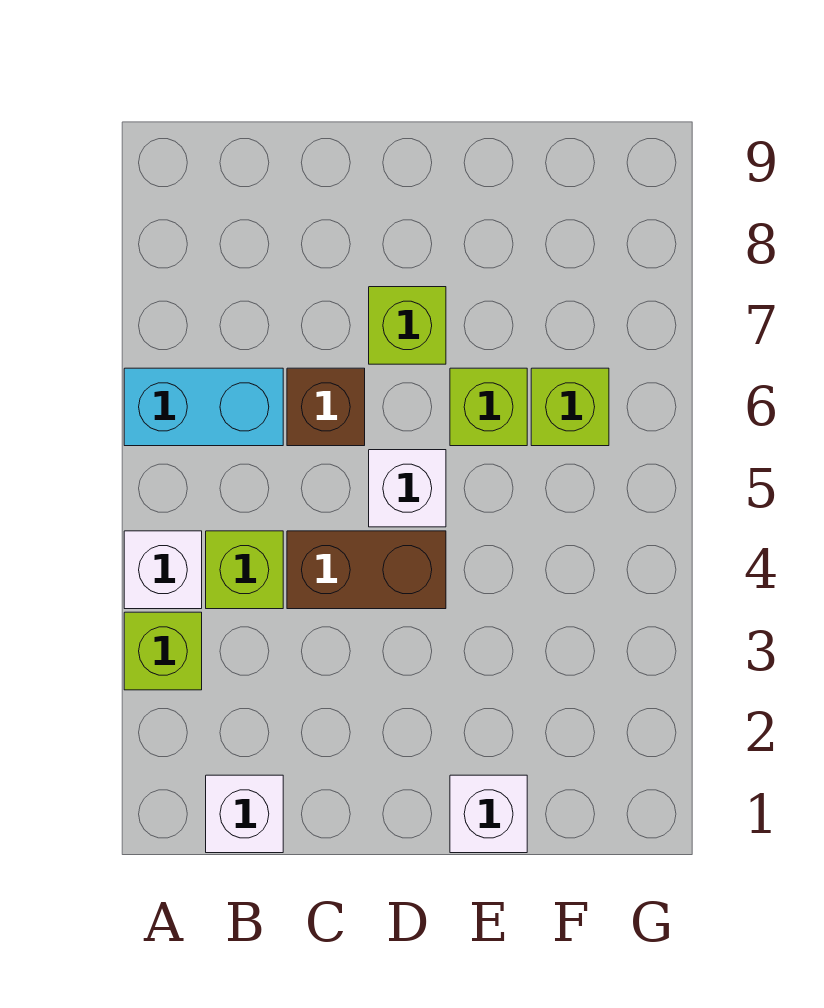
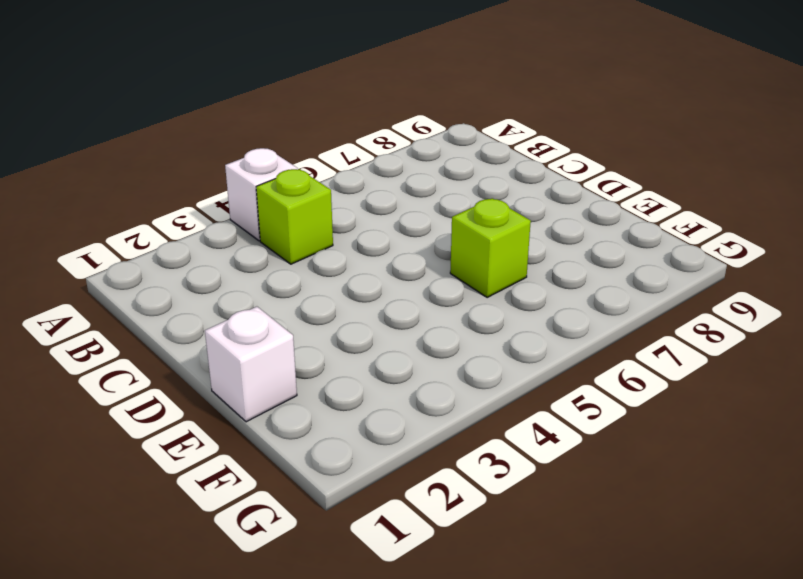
none -> lime 1x1 brick [124,612,202,690]
none -> cyan 1x2 brick [124,368,283,446]
none -> white 1x1 brick [206,775,283,853]

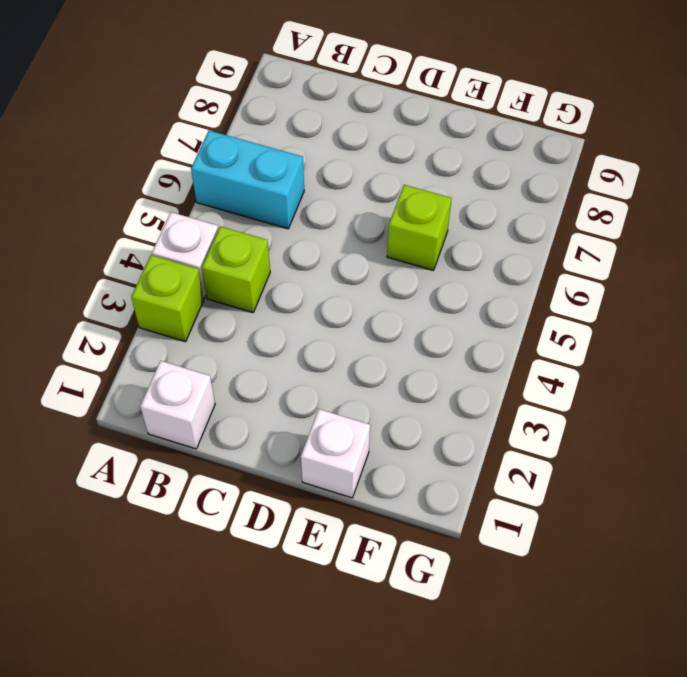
none -> brown 1x2 brick [287,531,446,609]
none -> brown 1x1 brick [287,368,365,446]
none -> white 1x1 brick [369,450,446,527]

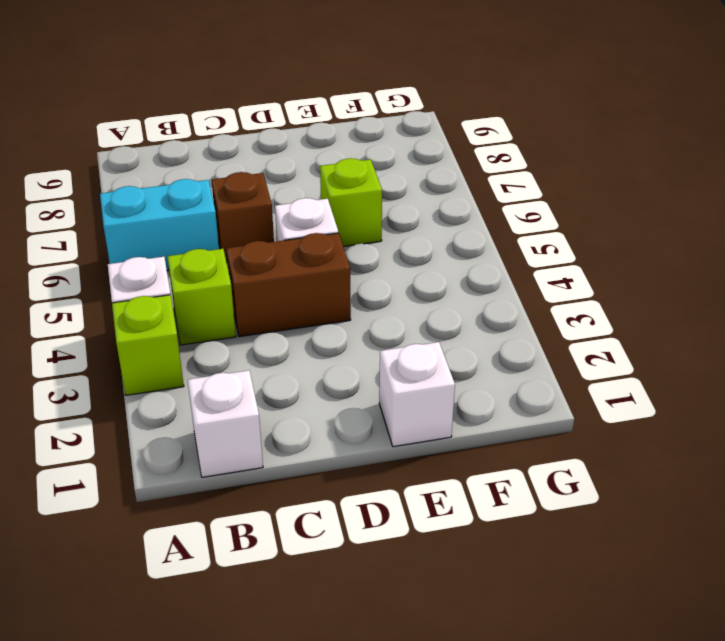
none -> lime 1x1 brick [369,287,446,364]
none -> lime 1x1 brick [531,368,609,446]

